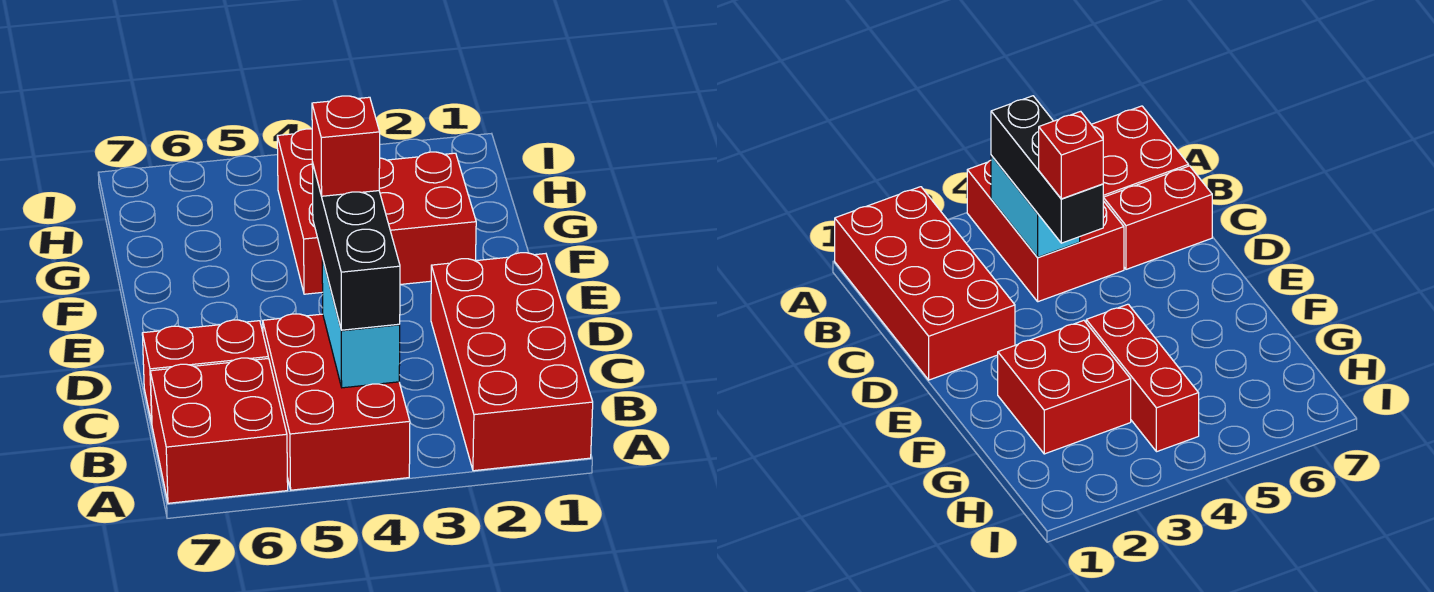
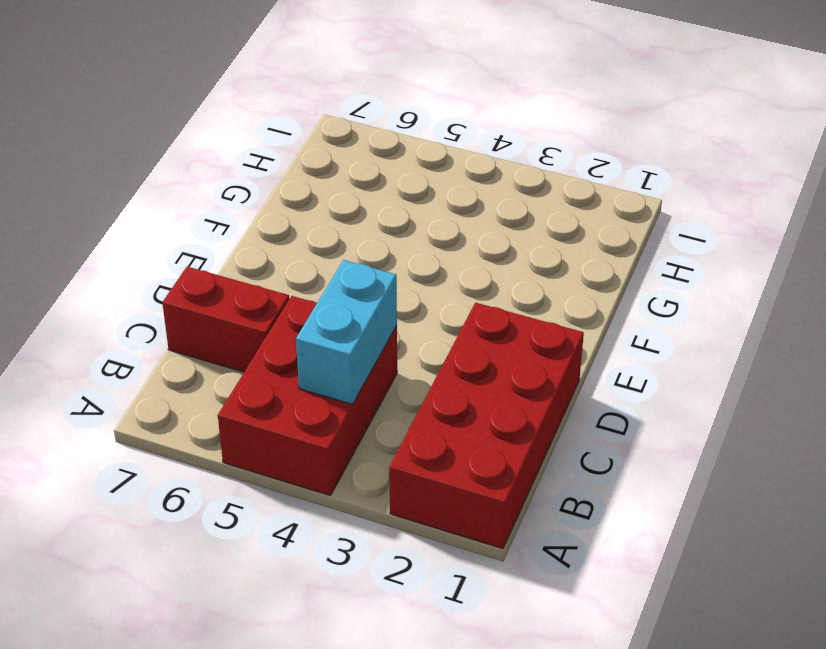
none -> red 2x2 brick [150,358,288,503]
none -> red 2x2 brick [379,152,476,284]

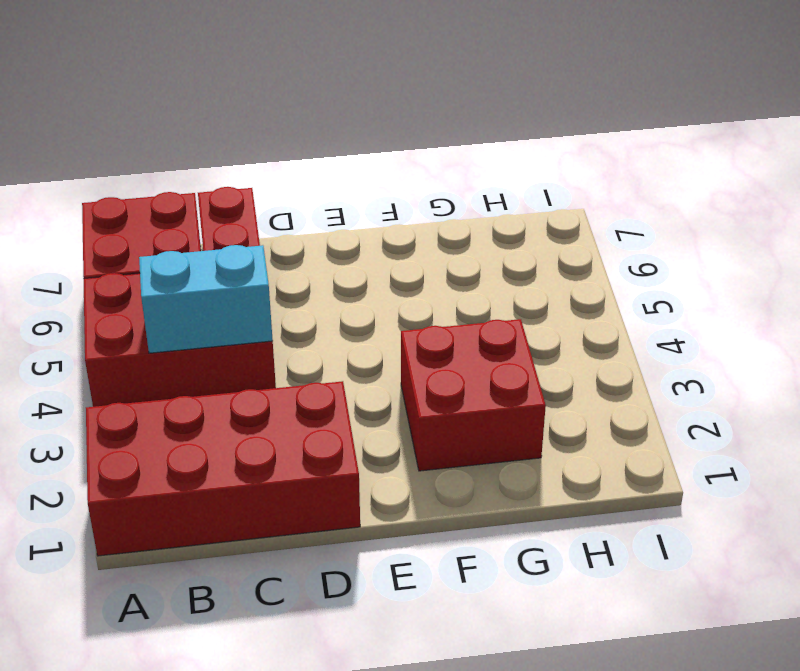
none -> red 1x3 brick [277,129,323,294]
none -> black 1x3 brick [312,163,400,330]

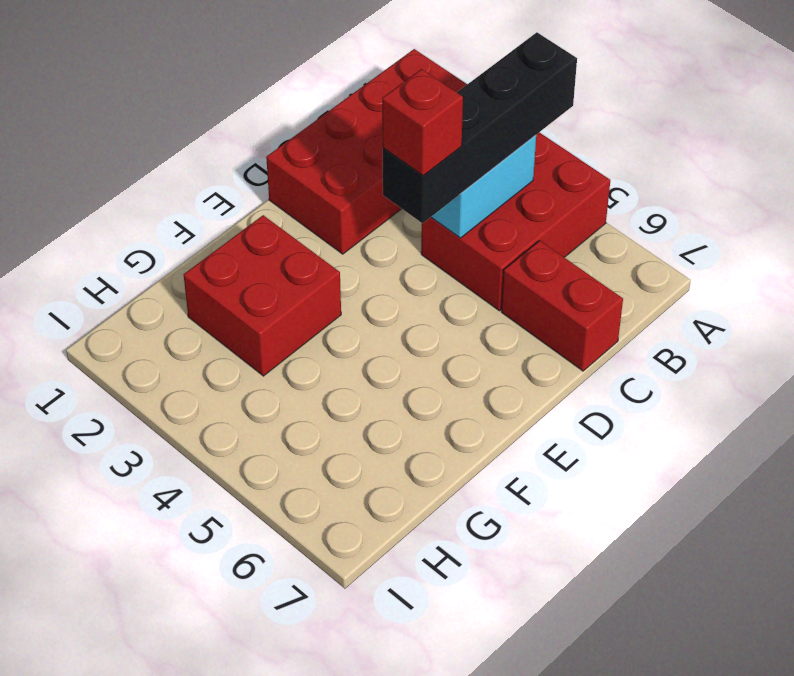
black 1x4 brick [383,32,577,223] -> black 1x3 brick [312,163,400,330]
none -> red 2x2 brick [150,358,288,503]
none -> red 1x3 brick [277,129,323,294]

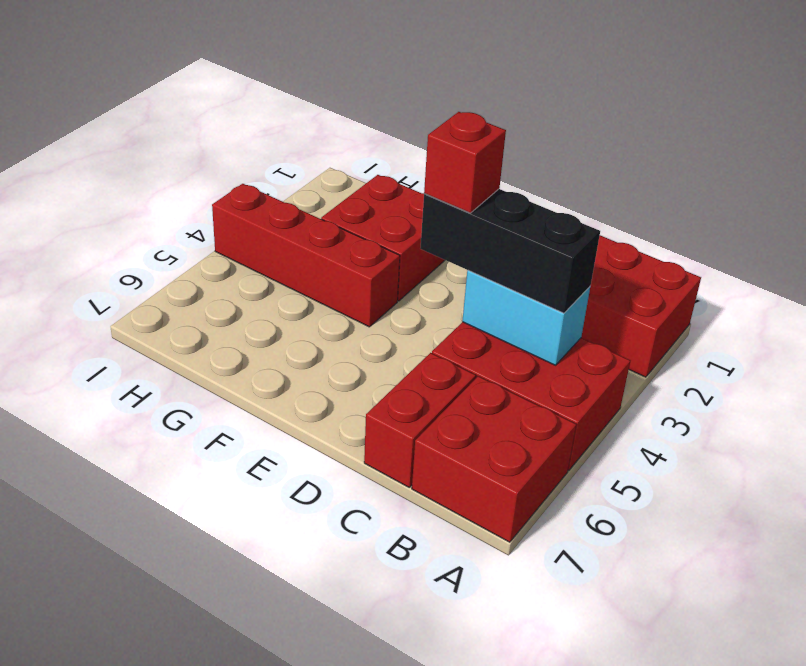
red 1x4 brick [212,184,400,327] -> red 1x3 brick [277,129,323,294]

